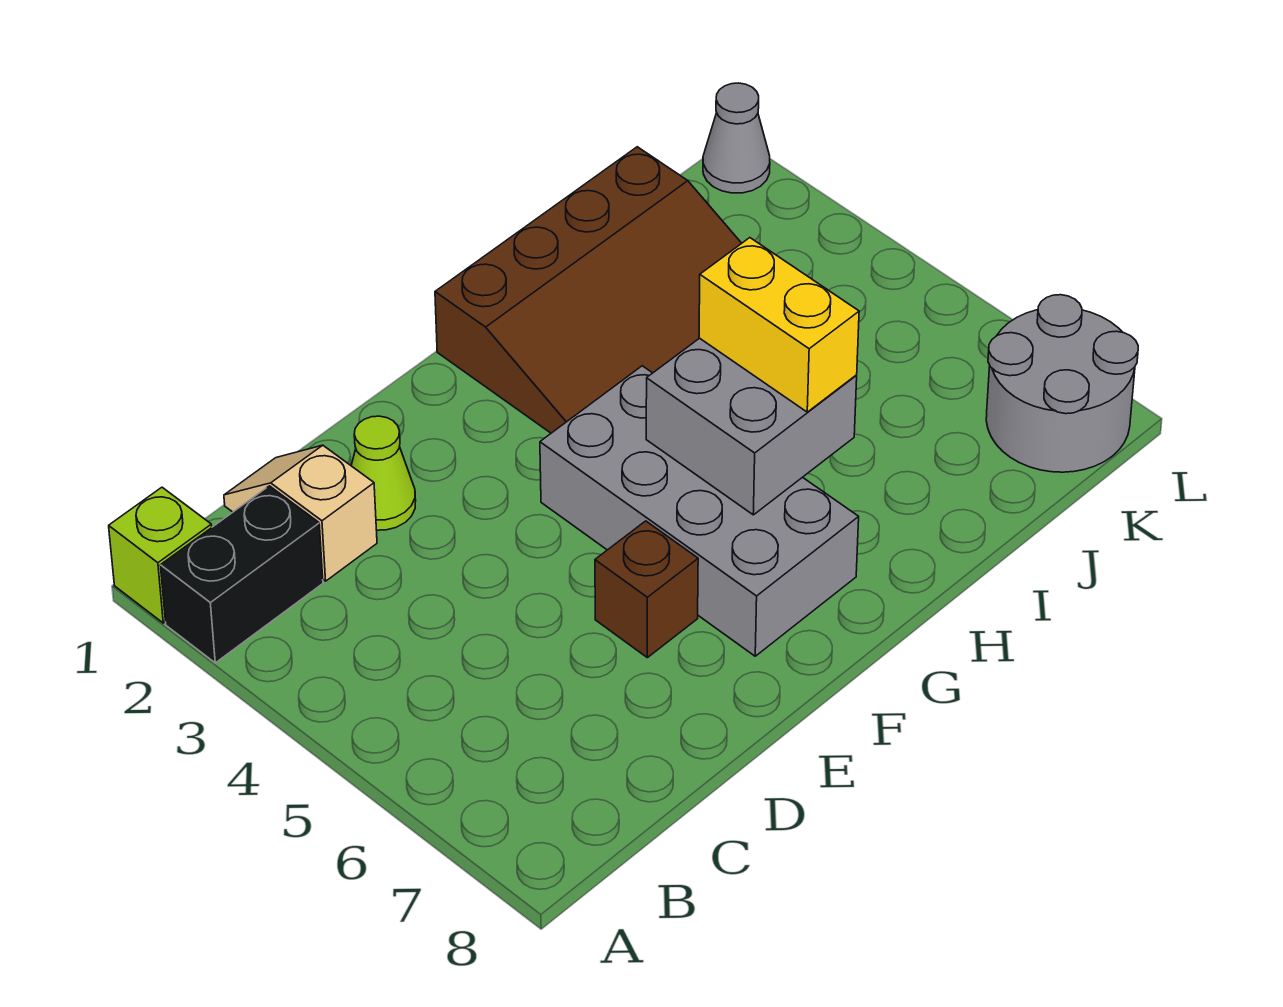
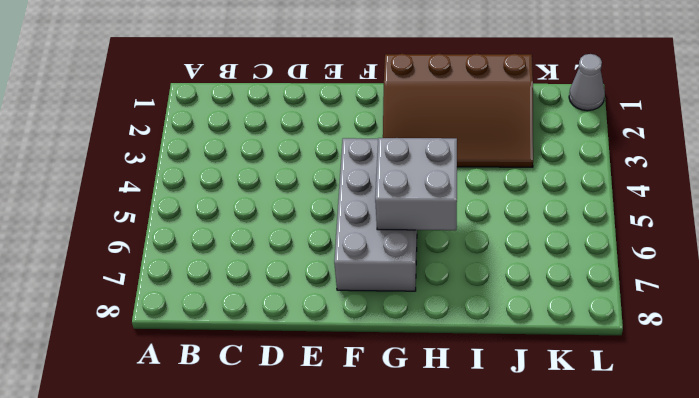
none -> lime 1x1 brick [109,487,212,623]
none -> black 1x2 brick [160,486,323,663]

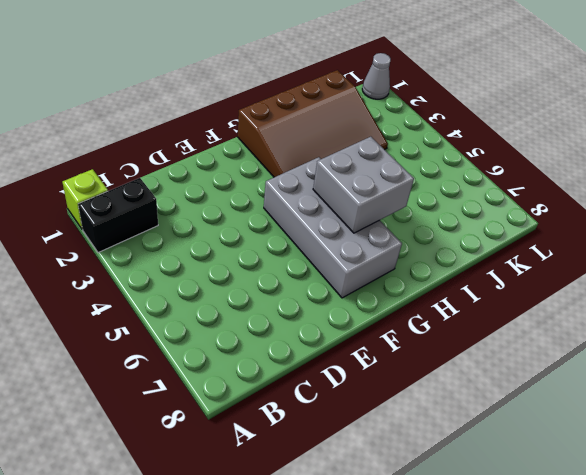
none -> tan 1x2 slope [224,445,377,581]
none -> lime 1x1 cone [351,416,416,530]

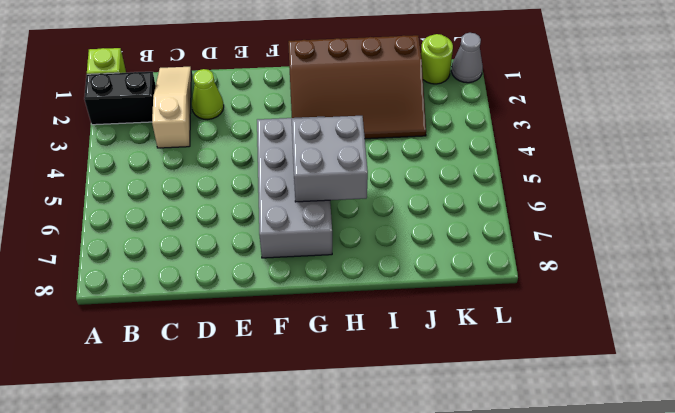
tan 1x3 slope [152,67,191,148] -> tan 1x2 slope [224,445,377,581]
lime 1x1 round brick [421,34,453,84] -> none
none -> brown 1x1 brick [595,521,698,658]
none -> grey 2x2 round brick [986,295,1138,472]

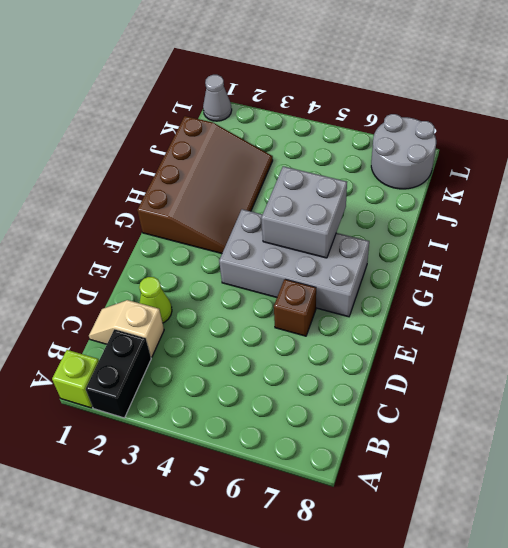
none -> yellow 1x2 brick [699,238,859,412]

